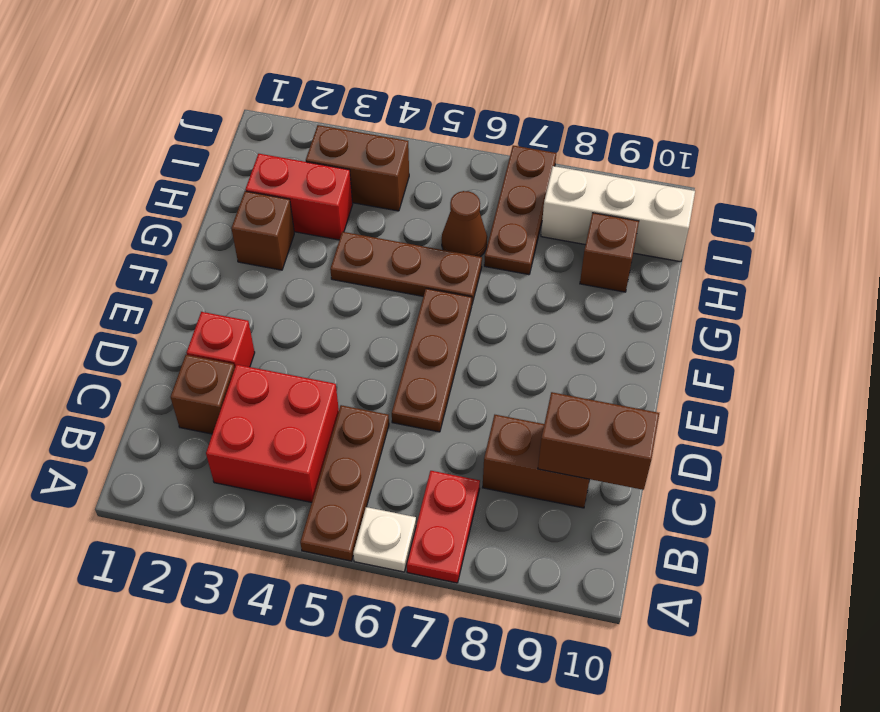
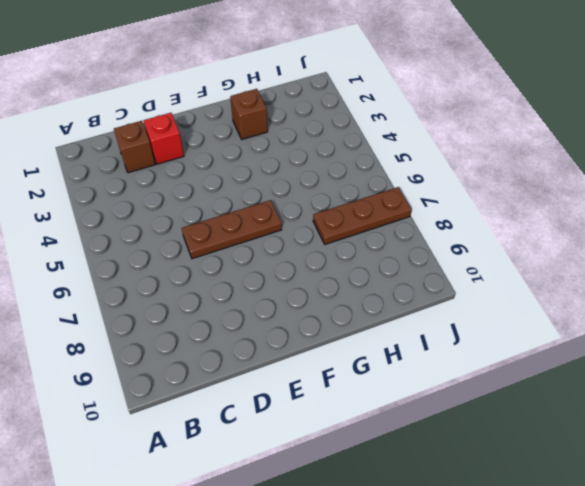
none -> brown 1x3 plate [300,405,389,561]
none -> white 1x1 plate [353,507,416,572]
none -> red 1x2 plate [407,471,480,583]

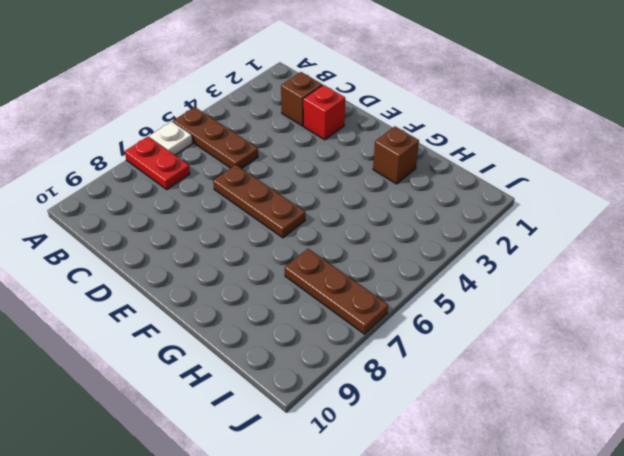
none -> red 2x2 brick [206,364,339,502]
none -> brown 1x2 brick [483,415,590,508]
none -> brown 1x3 plate [330,232,482,304]

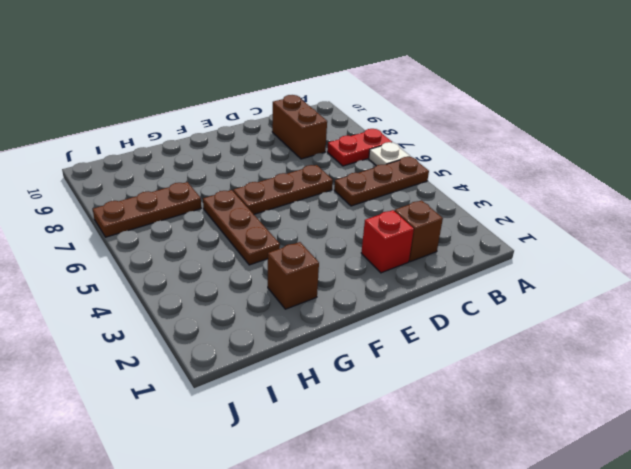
none -> red 2x2 brick [206,364,339,502]
none -> red 1x2 brick [245,154,353,240]
none -> brown 1x1 cone [442,191,487,257]

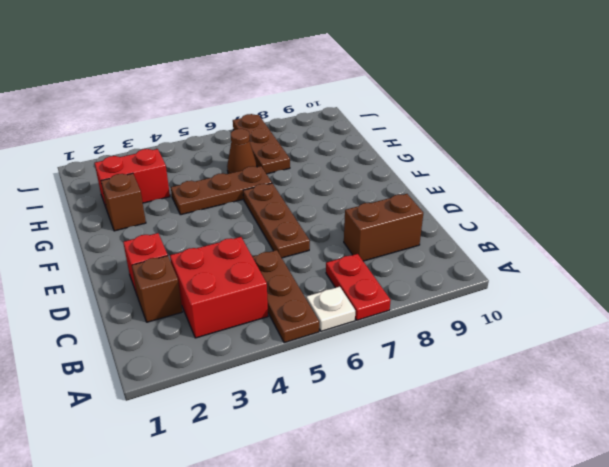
none -> brown 1x1 brick [580,213,639,292]
none -> brown 1x2 brick [306,125,409,211]
none -> white 1x3 brick [541,166,695,262]

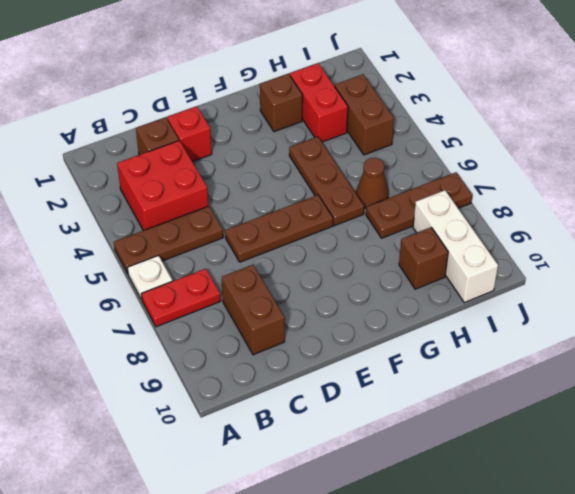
none -> brown 1x2 brick [538,392,659,490]

